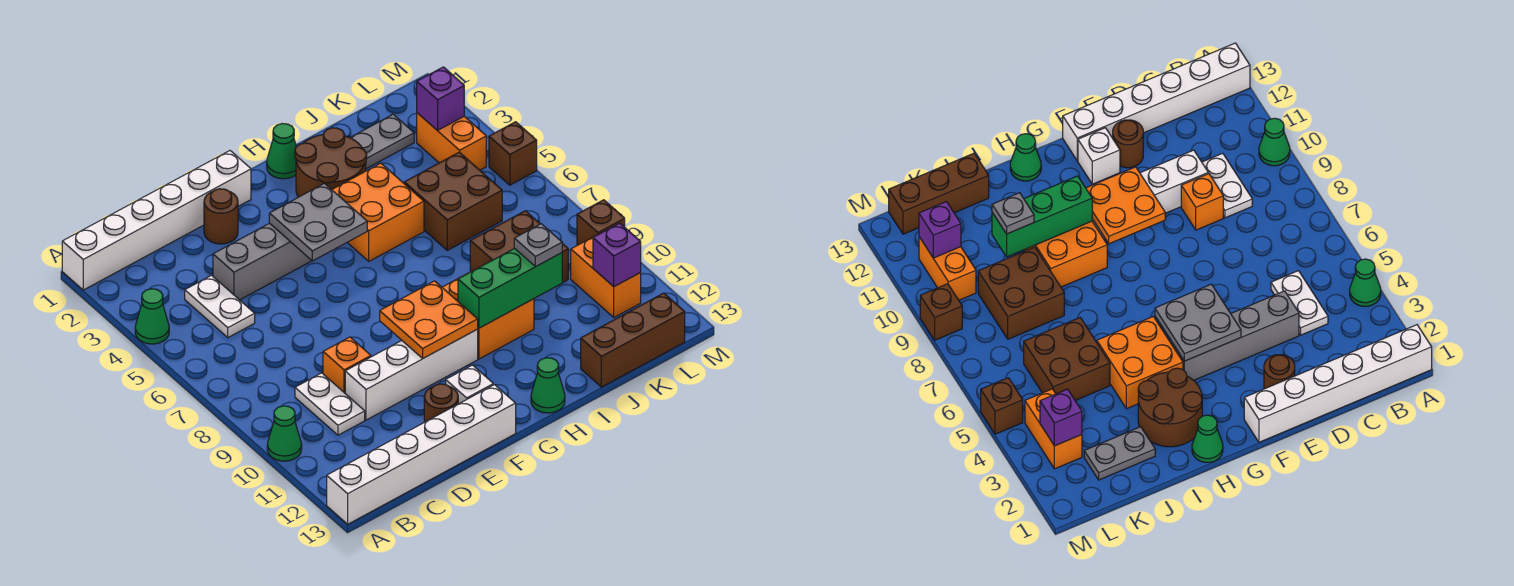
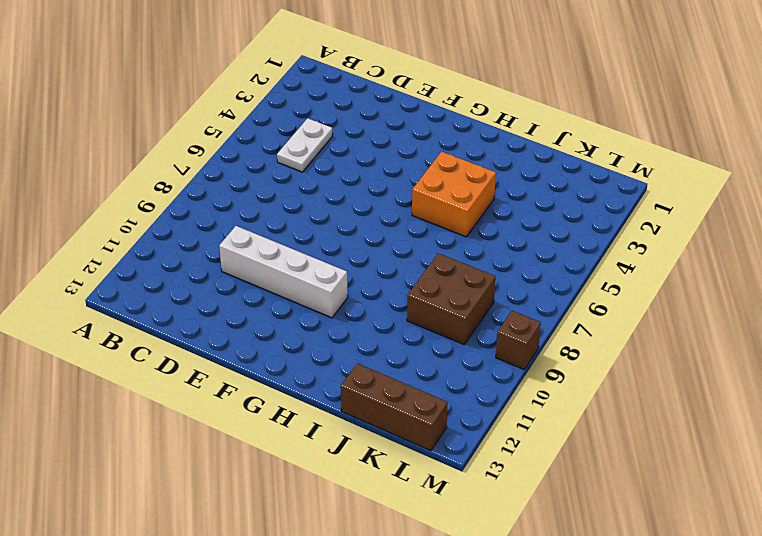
none -> white 1x6 brick [62,151,251,290]
none -> green 1x1 cone [135,289,169,344]
none -> green 1x1 cone [267,406,302,461]
none -> white 1x6 brick [327,385,516,524]

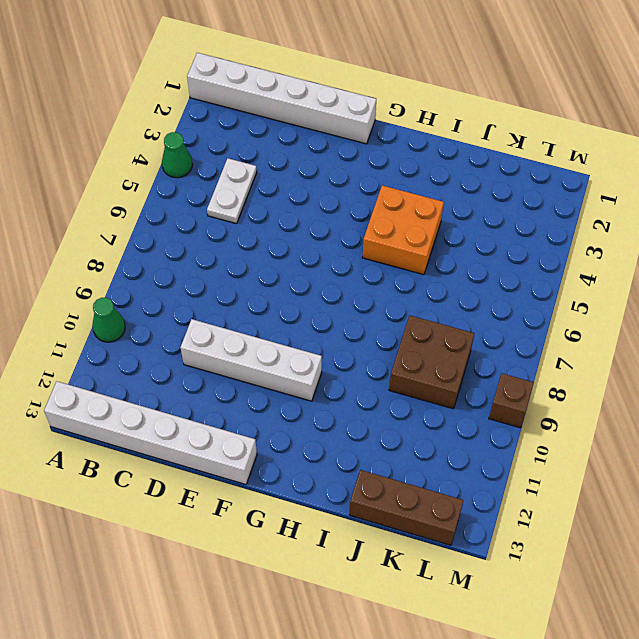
none -> white 1x2 plate [295,373,365,435]
none -> grey 1x4 brick [213,223,312,300]
none -> orange 1x1 brick [323,337,371,393]
none -> brown 1x1 round brick [204,189,238,244]

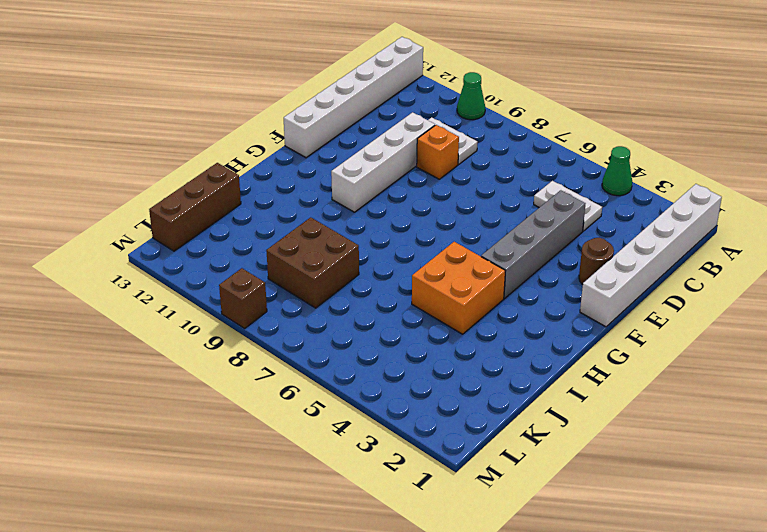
none -> brown 1x1 round brick [424,384,458,422]
none -> white 1x1 brick [446,365,493,404]
none -> green 1x1 cone [267,124,296,179]
none -> brown 2x2 round brick [295,128,367,197]

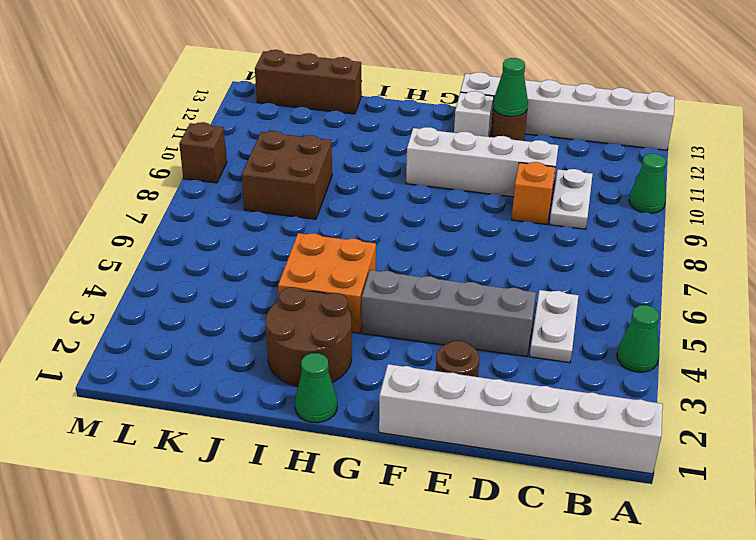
green 1x1 cone [493,58,528,117] -> green 1x1 cone moved to [531,358,565,413]
none -> orange 2x2 brick [442,263,534,359]
none -> grey 1x2 plate [350,114,414,169]
none -> brown 2x2 brick [404,152,502,250]
none -> orange 1x2 brick [417,113,486,170]

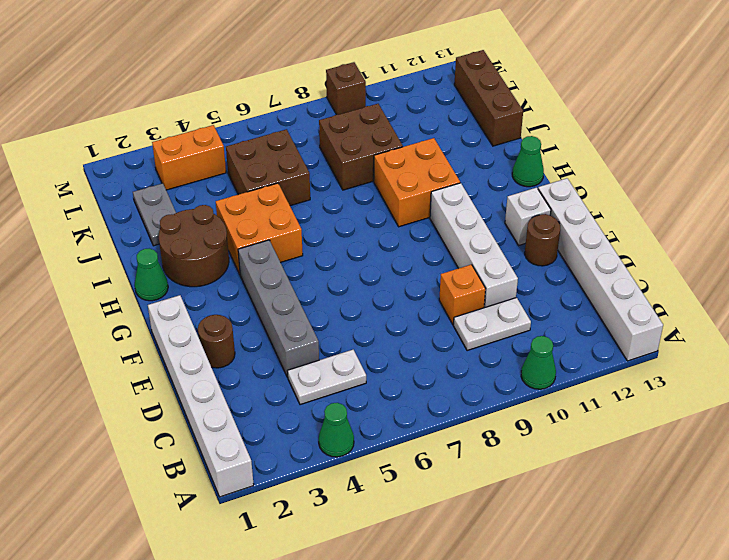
none -> orange 1x2 brick [571,235,641,317]
none -> brown 1x1 brick [489,122,537,185]
none -> grey 2x2 plate [269,183,367,261]
none -> orange 2x2 plate [380,281,478,358]

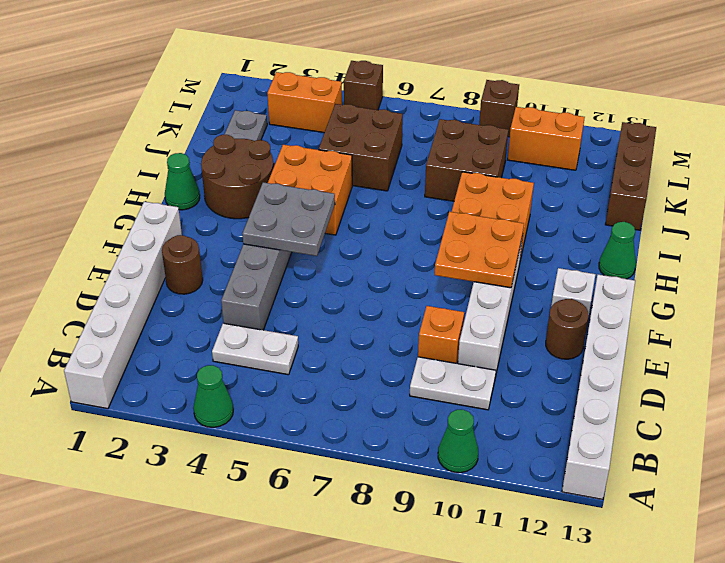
none -> green 1x3 brick [458,248,562,328]
none -> purple 1x1 brick [417,67,464,130]
none -> purple 1x1 brick [593,223,641,287]
none -> grey 1x1 plate [514,224,562,267]

